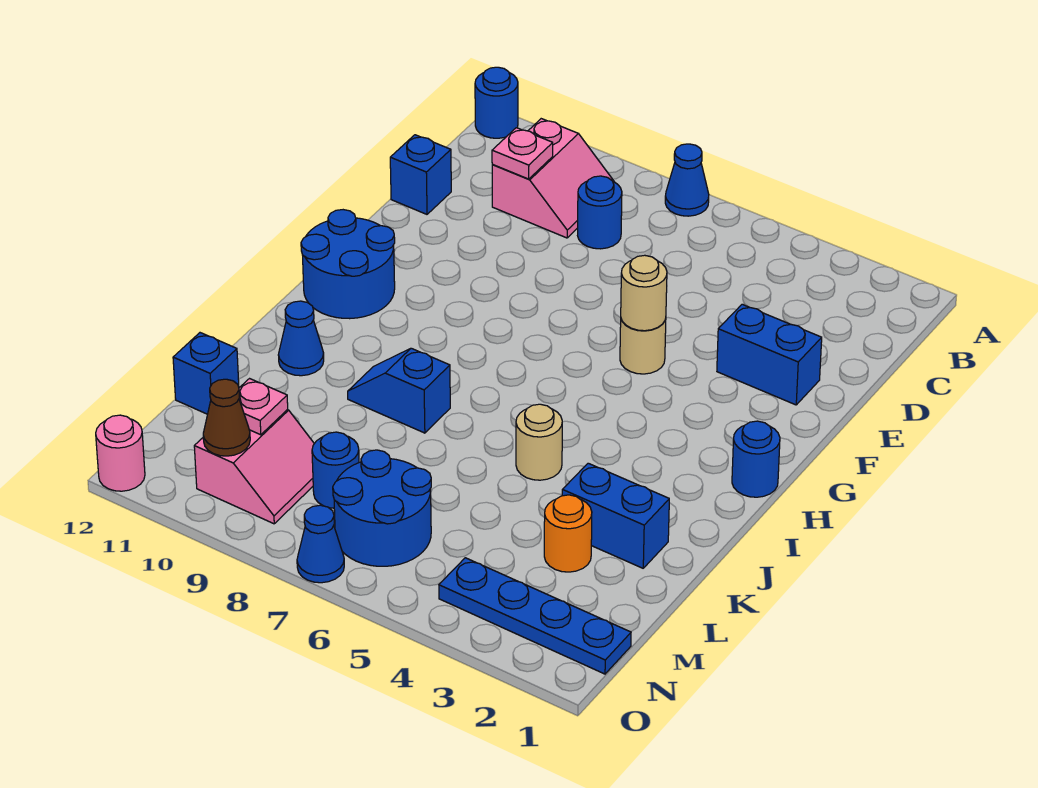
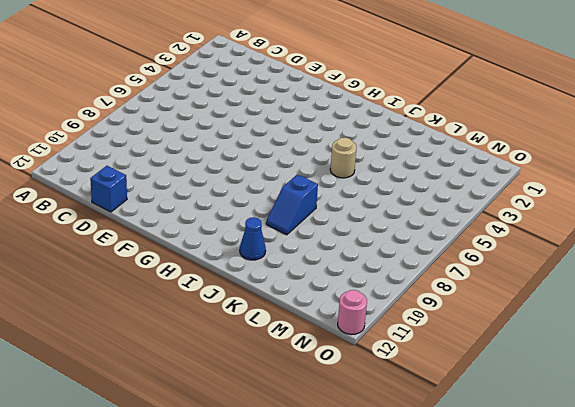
none -> blue 1x1 cone [665,144,709,216]
none -> blue 1x1 round brick [475,67,518,138]
none -> pink 2x2 slope [492,119,614,238]

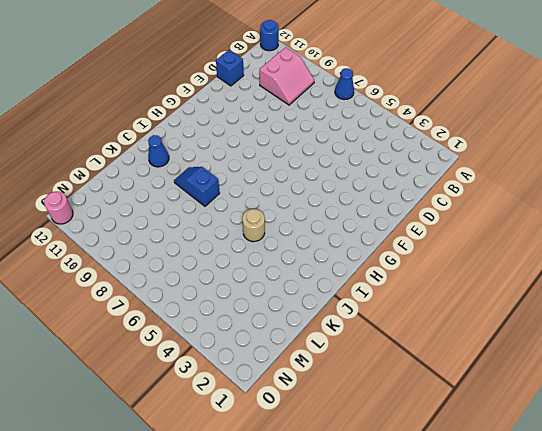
none -> blue 1x1 round brick [578,176,622,249]
none -> blue 1x2 brick [717,304,822,405]
none -> tan 1x1 round brick [620,319,666,374]

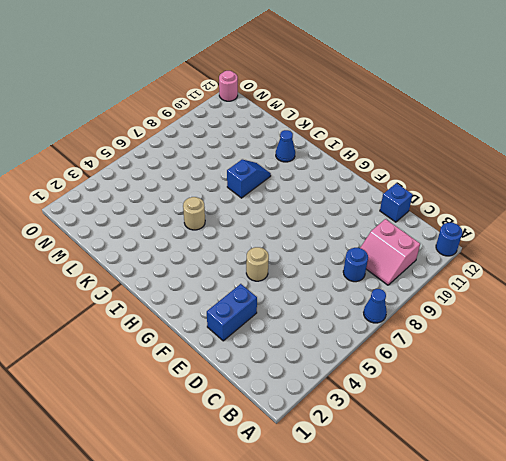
none -> blue 2x2 round brick [301,210,395,319]
none -> blue 1x1 round brick [732,421,780,497]
none -> blue 1x2 brick [562,463,669,568]

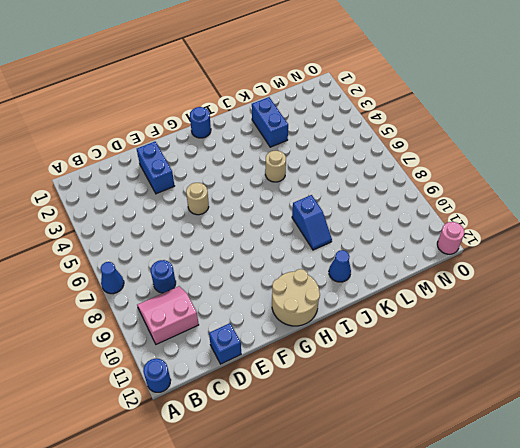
tan 2x2 round brick [272,269,320,326] -> blue 2x2 round brick [301,210,395,319]
none -> orange 1x1 round brick [544,495,592,572]
none -> blue 1x1 brick [173,333,239,414]
none -> blue 2x2 round brick [333,450,431,566]

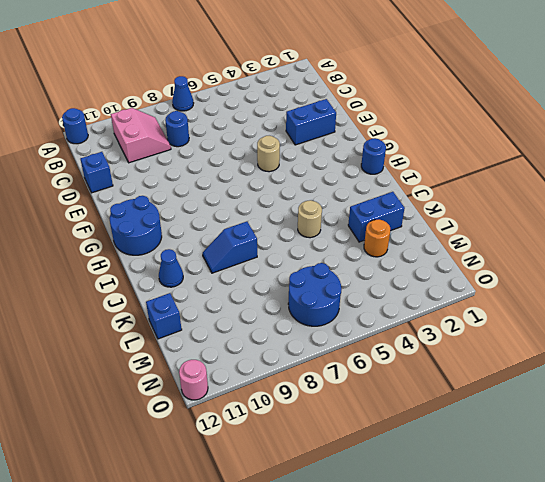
none -> blue 1x1 round brick [312,432,359,508]
none -> pink 2x2 slope [194,410,314,524]
none -> blue 1x4 plate [439,558,631,674]

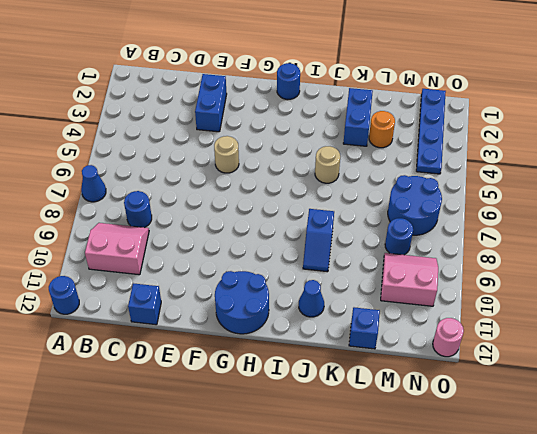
none -> blue 1x1 cone [297,505,344,583]
none -> pink 1x1 plate [492,128,553,179]
none -> tan 1x1 round brick [621,255,667,331]

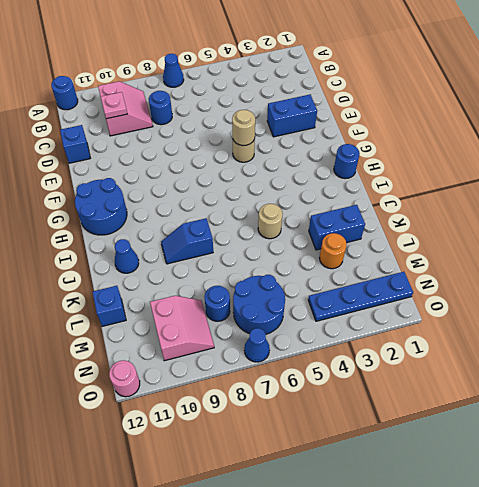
none -> pink 1x1 plate [239,379,288,435]
none -> brown 1x1 cone [203,379,250,456]

